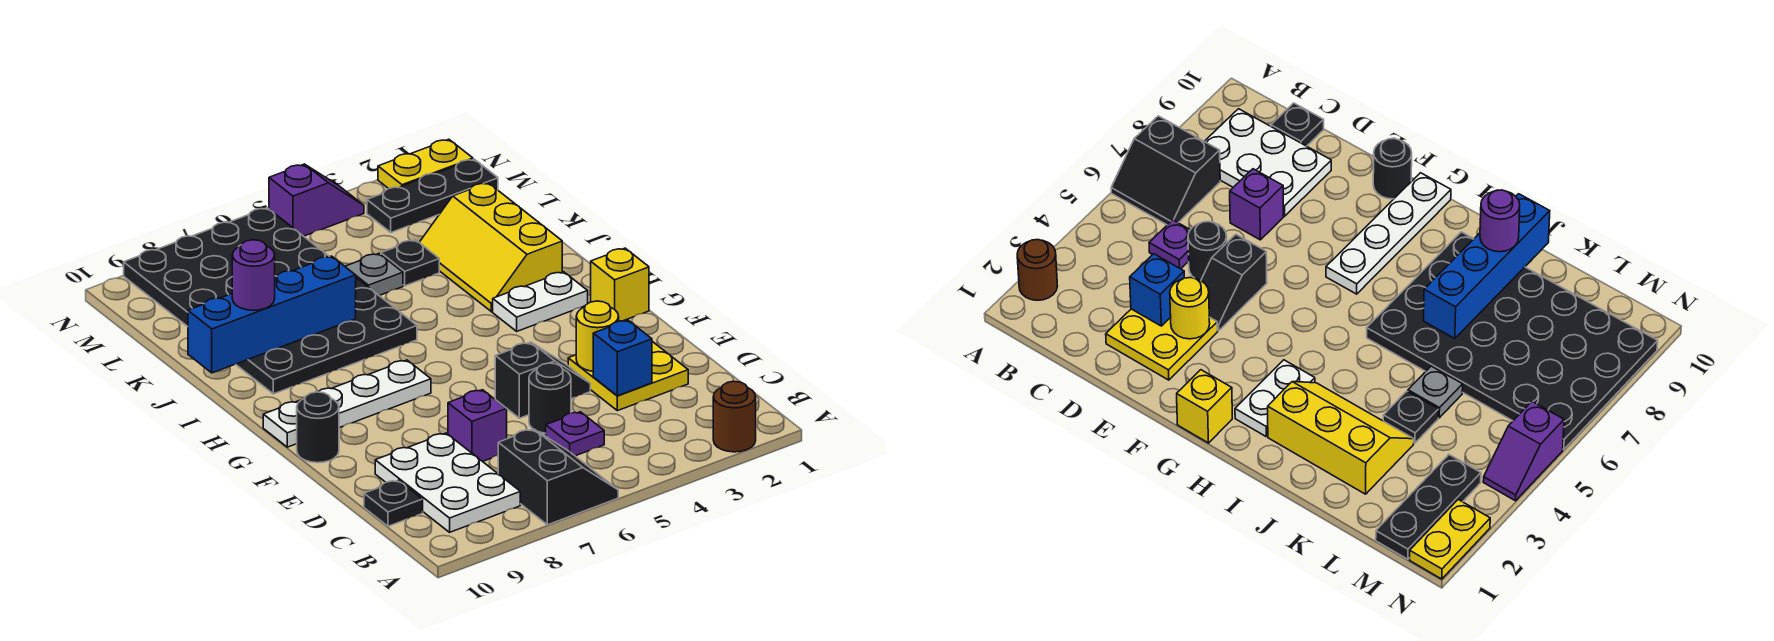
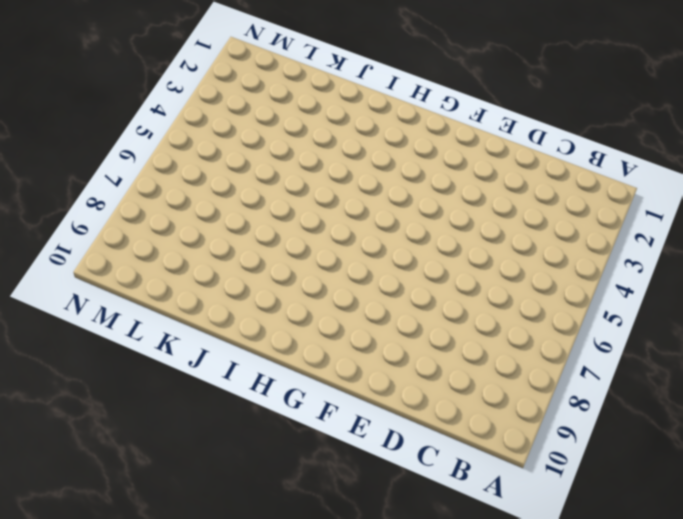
none -> brown 1x1 round brick [713,381,756,452]
none -> black 2x2 slope [498,429,618,525]
none -> white 2x3 plate [375,433,520,532]

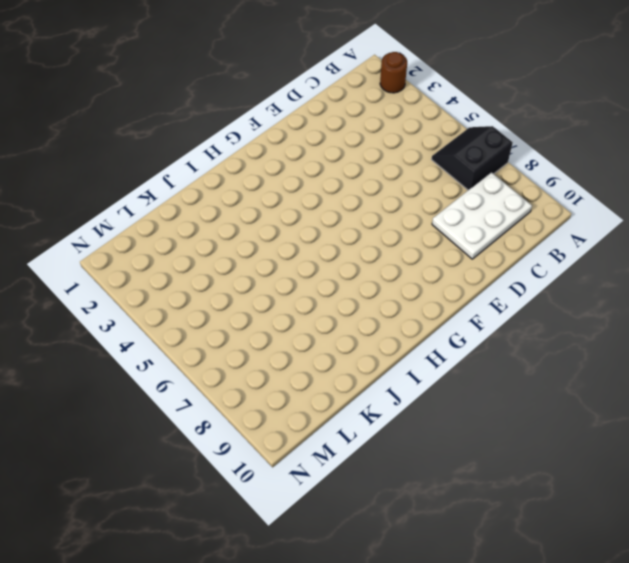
none -> purple 1x1 plate [546,412,604,456]
none -> black 1x1 plate [364,480,423,526]
none -> yellow 2x2 plate [568,342,688,411]

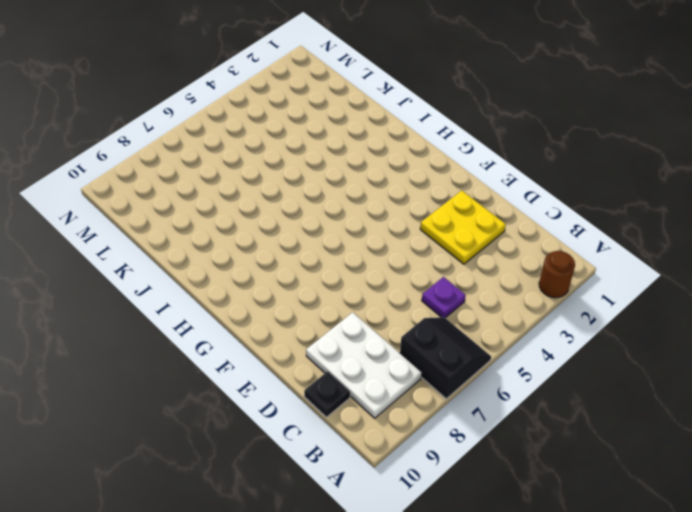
none -> black 1x1 round brick [529,363,571,433]
none -> purple 1x1 brick [448,390,507,462]
none -> black 1x2 slope [495,342,590,418]

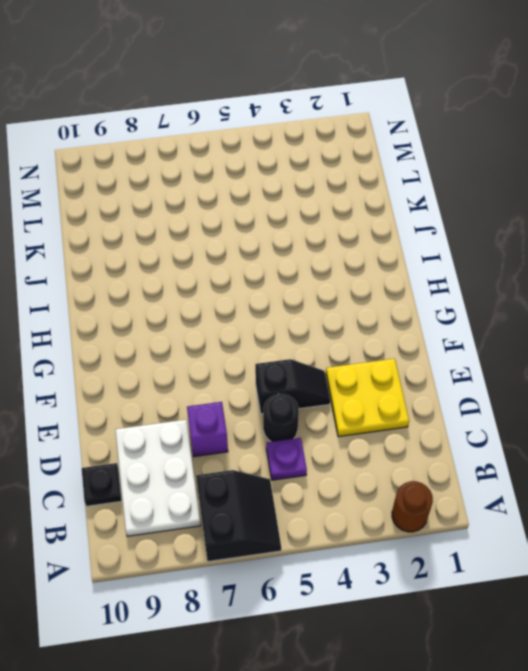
none -> black 1x1 round brick [297,392,339,463]
none -> yellow 1x1 brick [591,248,649,321]
none -> white 1x4 plate [263,360,431,447]

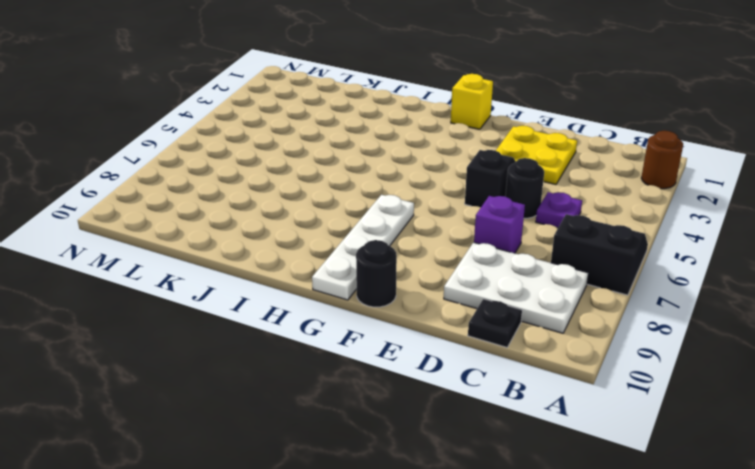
none -> white 1x2 plate [493,272,588,331]
none -> yellow 2x3 slope [419,183,562,312]
none -> black 4x6 plate [124,208,417,394]

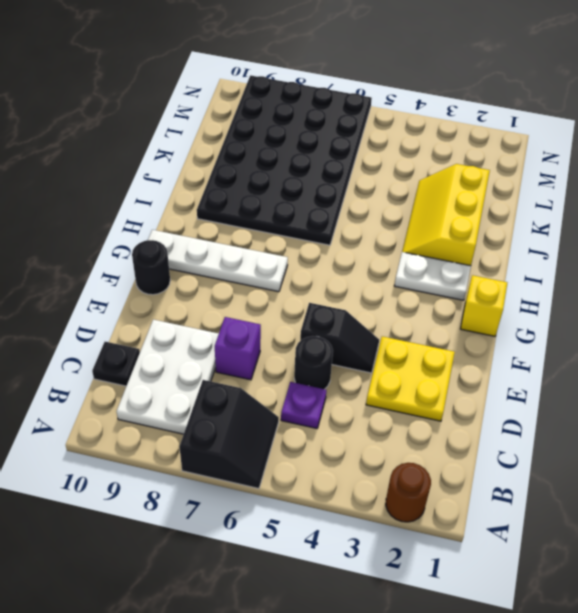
none -> black 1x1 plate [381,240,439,286]
none -> grey 1x1 plate [345,254,403,296]
none -> black 1x3 plate [367,159,498,232]

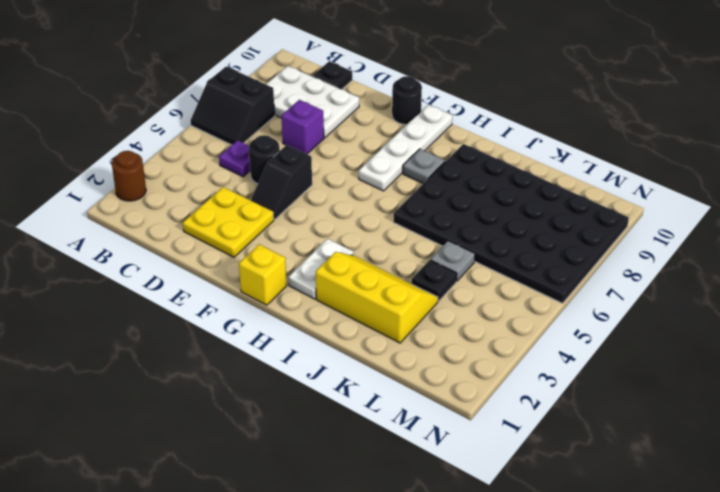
grey 1x1 plate [403,149,445,183] -> none
none -> black 1x3 plate [367,159,498,232]
none -> yellow 1x2 plate [378,139,473,189]
none -> purple 1x2 slope [269,164,364,236]

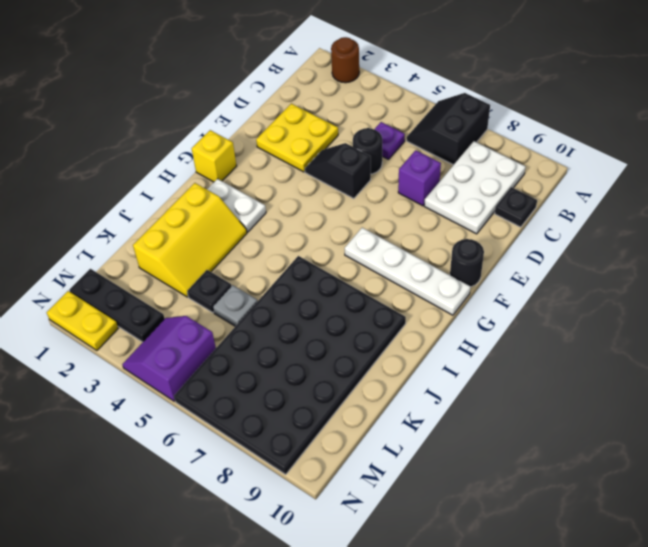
purple 2x2 slope [122,316,216,401] -> purple 1x2 slope [269,164,364,236]
none -> blue 1x1 brick [593,320,652,396]
none -> yellow 1x1 round brick [576,301,619,371]
none -> blue 1x4 brick [188,256,356,373]

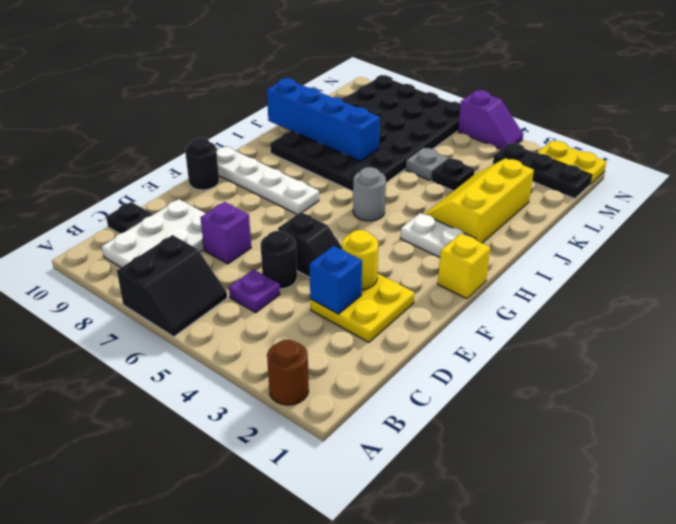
grey 1x1 round brick [353,167,386,221] -> none
none -> purple 1x1 round brick [232,240,275,310]

